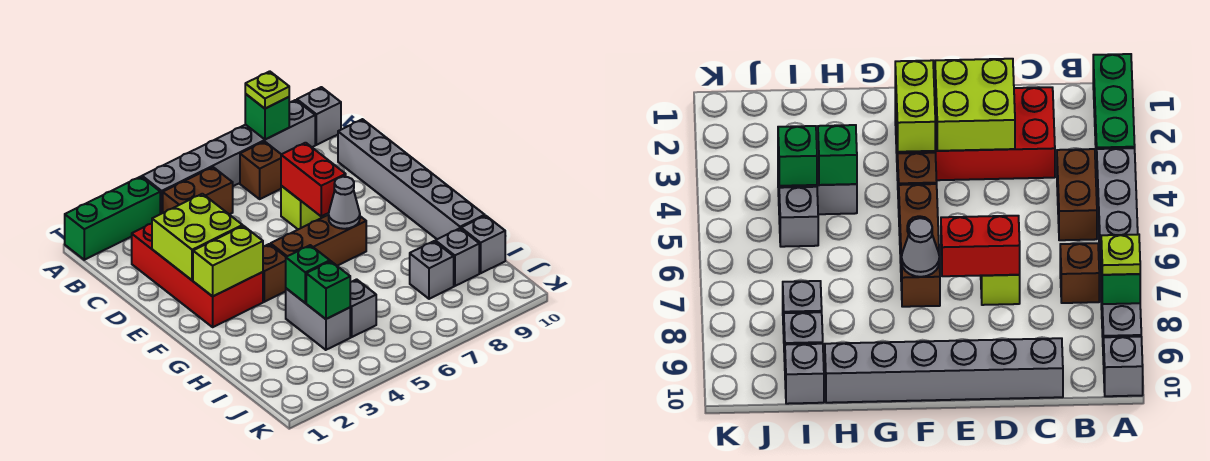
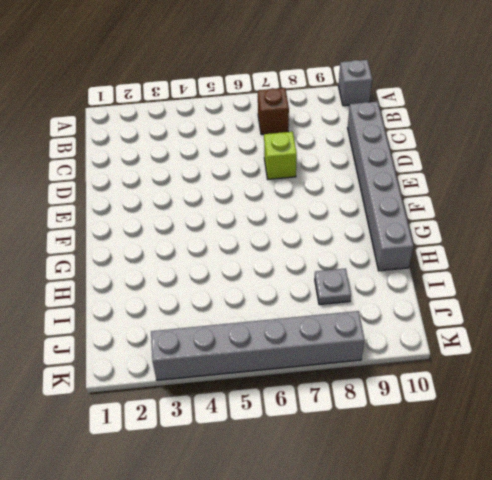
grey 1x1 plate [315,268,351,305] -> grey 1x1 brick [410,241,454,299]
grey 1x6 brick [151,311,365,380] -> grey 1x6 brick moved to [142,100,315,214]
none -> green 1x3 brick [65,177,160,260]
none -> brown 1x2 brick [163,167,233,214]
none -> red 2x4 brick [132,224,263,327]

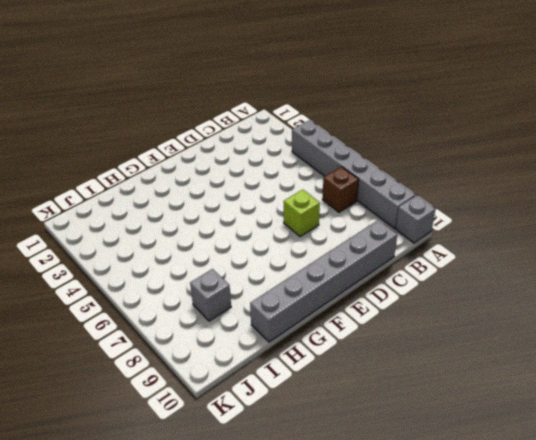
none -> green 1x3 brick [65,177,160,260]
none -> brown 1x2 brick [163,167,233,214]
none -> red 2x4 brick [132,224,263,327]

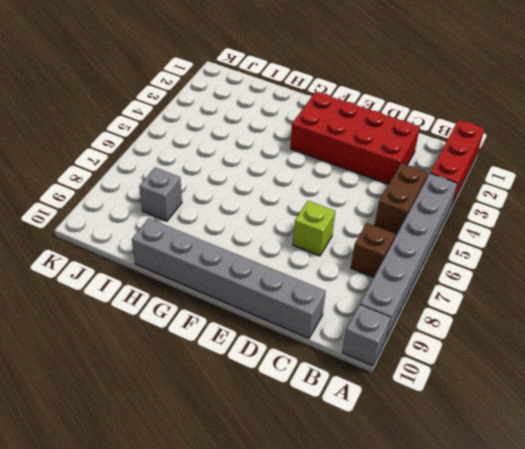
red 1x3 brick [430,120,485,206] -> green 1x3 brick [65,177,160,260]
none -> brown 1x1 brick [263,244,286,302]
none -> brown 1x3 brick [271,215,366,266]
none -> grey 1x2 brick [286,288,350,350]

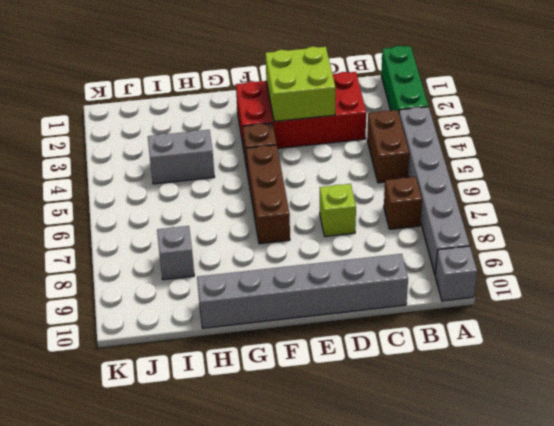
none -> grey 1x1 brick [350,279,376,337]
none -> grey 1x1 brick [435,228,479,286]
none -> grey 1x1 brick [461,216,505,273]

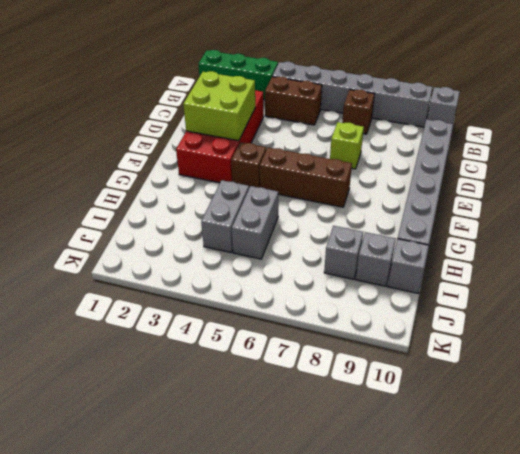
grey 1x2 brick [232,186,278,259] -> grey 1x1 brick [350,279,376,337]
none -> green 1x1 brick [245,94,289,139]
none -> red 1x2 brick [281,143,346,216]
none -> lime 1x2 brick [193,226,263,296]

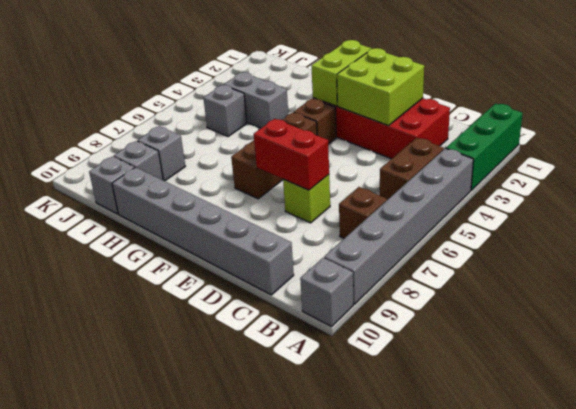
none -> green 1x1 brick [245,94,289,139]
none -> grey 1x1 cone [329,177,360,229]
none -> green 1x1 brick [286,245,330,303]

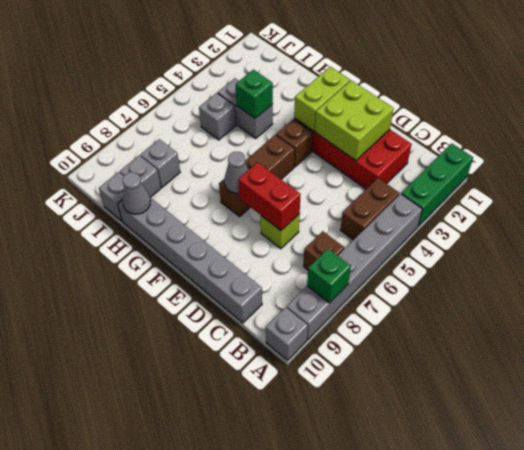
grey 1x1 cone [122,172,151,214] -> none
none -> green 1x1 brick [306,261,350,319]
none -> lime 1x1 plate [245,71,289,109]

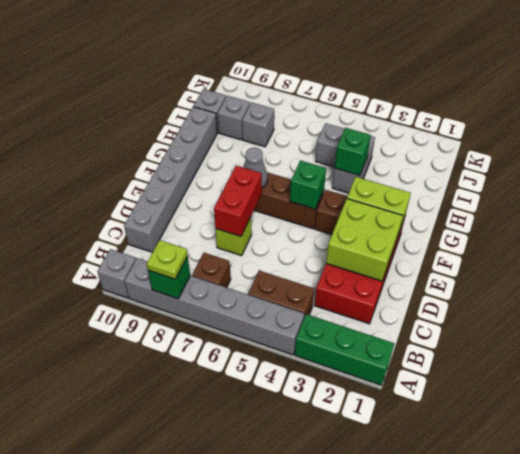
green 1x1 brick [290,161,326,209] -> green 1x1 brick moved to [306,261,350,319]

